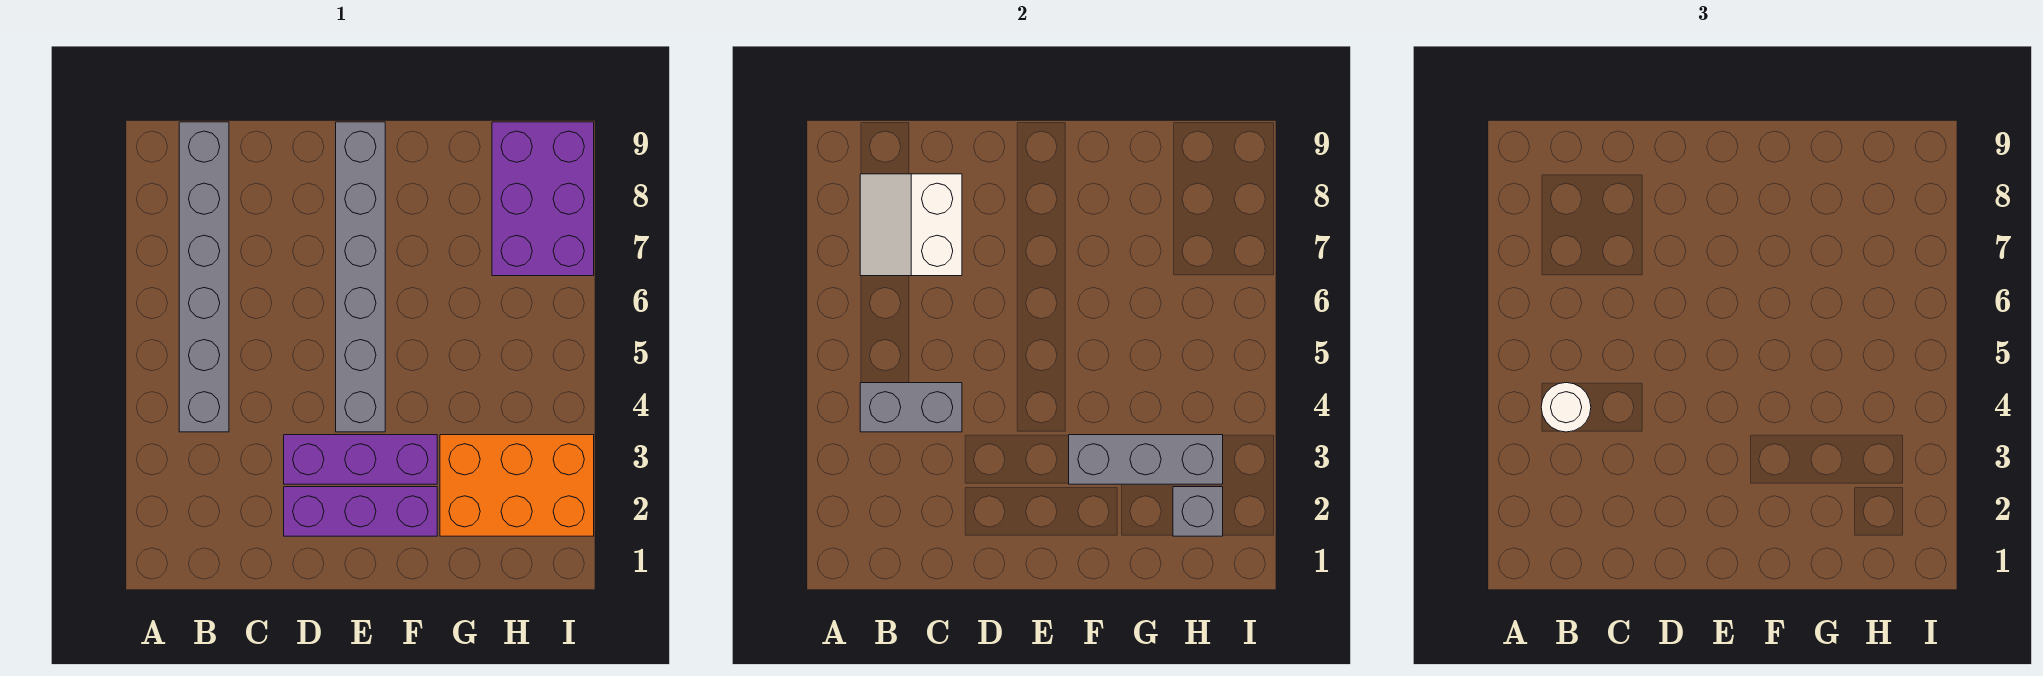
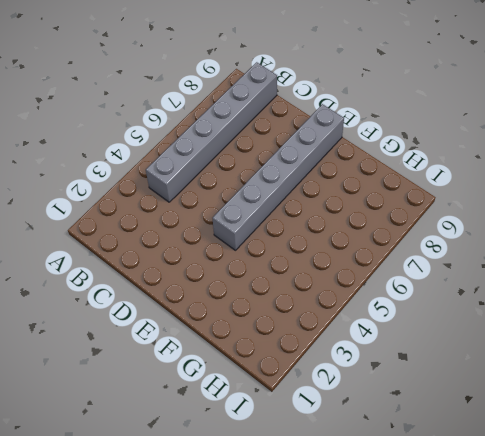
none -> purple 1x3 brick [284,487,437,536]
none -> purple 1x3 brick [284,435,437,484]

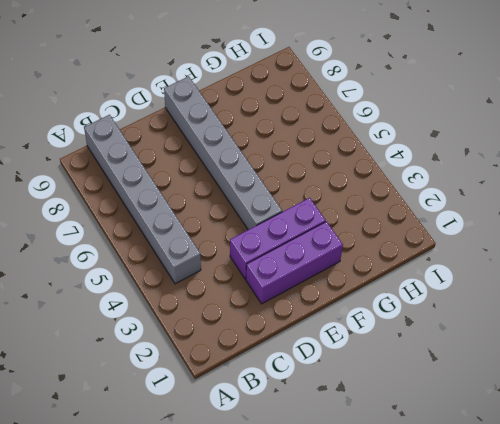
none -> orange 2x3 brick [440,435,594,536]
none -> purple 2x3 brick [492,122,594,276]

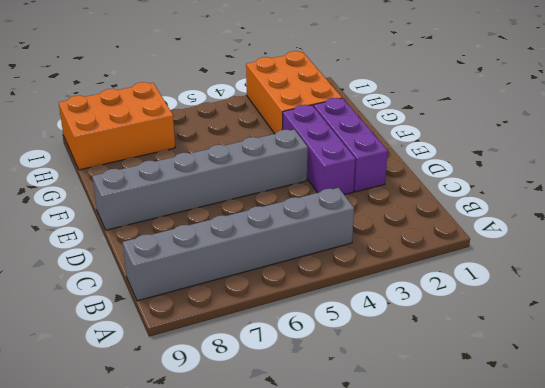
orange 2x3 brick [59,82,175,170] -> purple 2x3 brick [492,122,594,276]
none -> grey 1x2 brick [860,383,962,432]
none -> white 2x2 slope [860,174,962,276]

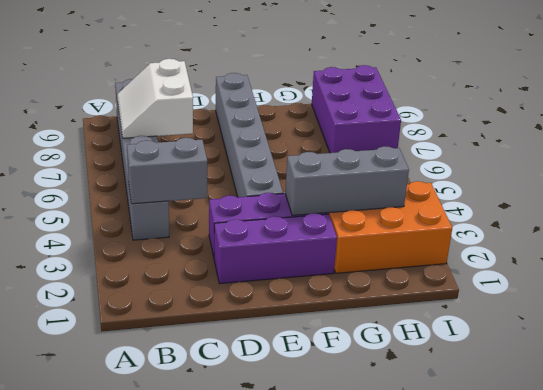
none -> grey 1x1 brick [1173,487,1223,536]
none -> white 1x1 round brick [1541,383,1591,432]

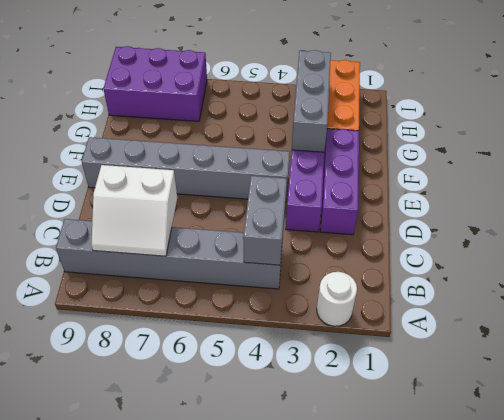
white 1x1 round brick [317,272,357,326] -> white 1x1 round brick moved to [1541,383,1591,432]
none -> grey 1x1 brick [1173,487,1223,536]

